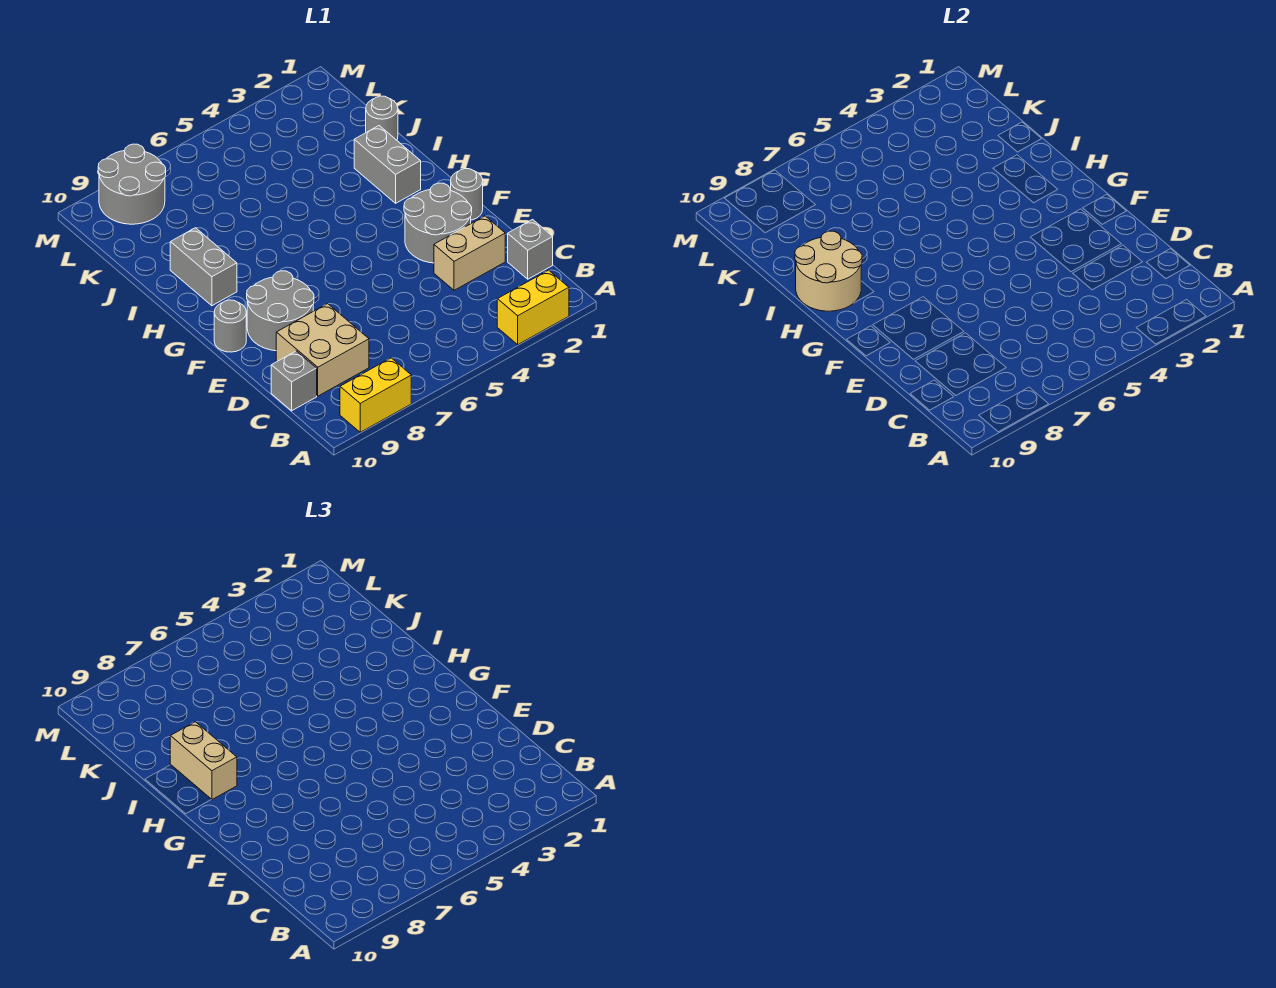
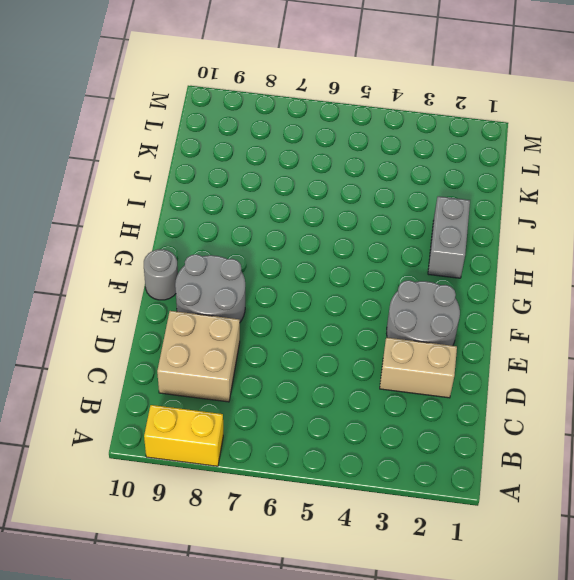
none -> yellow 1x2 brick [497,270,569,344]
none -> grey 1x1 brick [508,220,553,279]
none -> grey 1x1 brick [271,351,317,411]

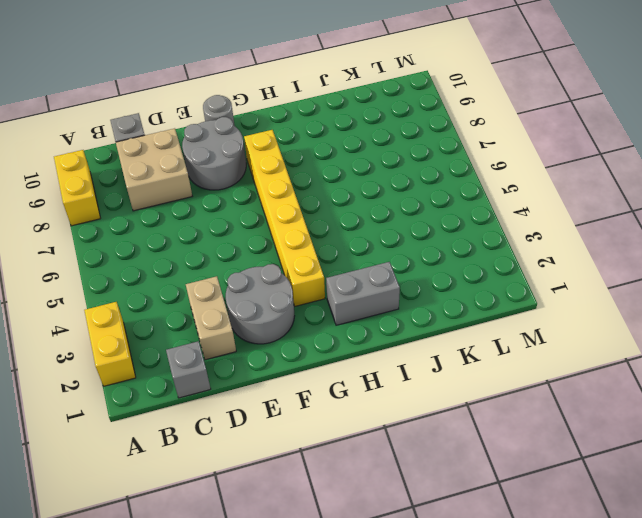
yellow 1x6 brick [244,130,325,306] -> none
none -> grey 1x1 round brick [451,169,483,220]
none -> grey 1x2 brick [170,228,237,306]
none -> grey 1x1 round brick [366,96,398,140]

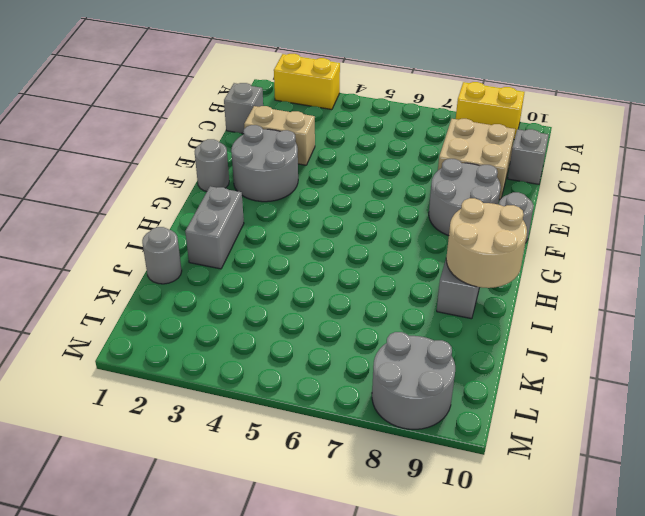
none -> tan 1x2 brick [170,722,237,800]

